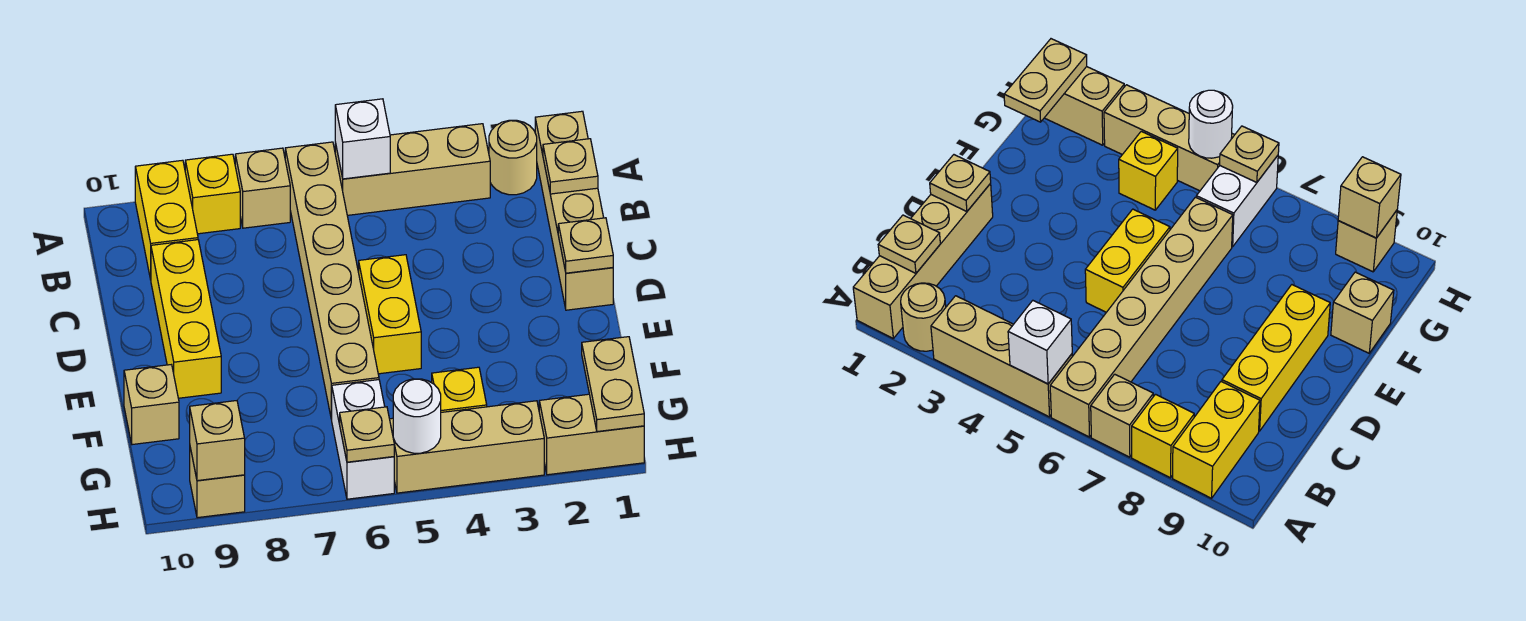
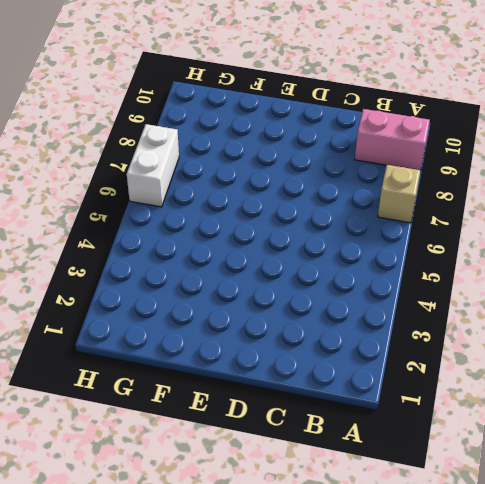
pink 1x2 brick [355,109,430,171] -> yellow 1x2 brick [135,160,198,280]
white 1x2 brick [127,124,179,207] -> white 1x2 brick turned to [332,380,394,499]
none -> tan 1x4 brick [535,111,613,310]
none -> tan 1x1 round brick [489,120,537,195]
none -> tan 1x3 brick [335,124,490,215]

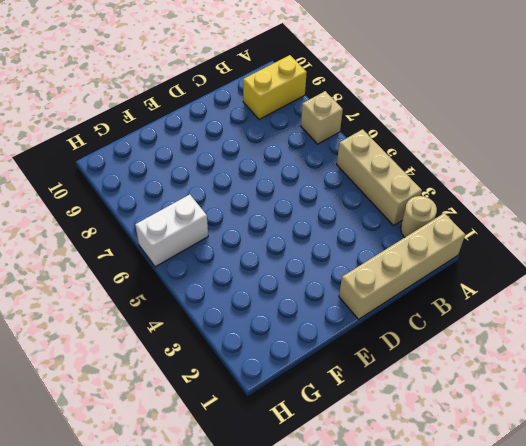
none -> tan 1x6 brick [285,142,379,420]
none -> yellow 1x1 brick [185,154,240,234]
none -> yellow 1x3 brick [151,240,221,398]

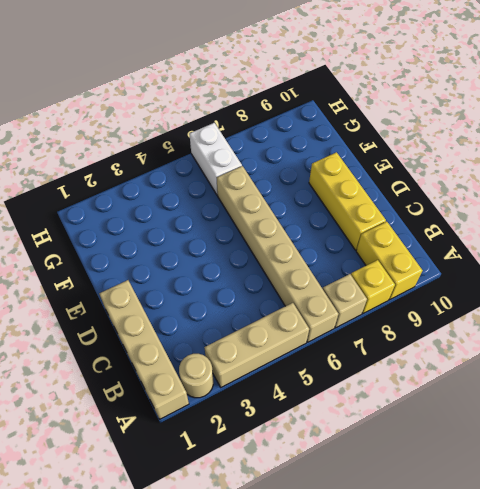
none -> yellow 1x2 brick [359,255,421,374]
none -> tan 1x1 brick [124,365,179,445]
none -> yellow 1x1 brick [432,367,487,412]

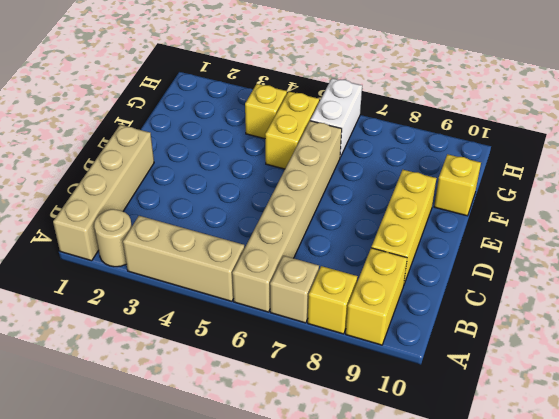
yellow 1x2 brick [265,92,319,169] -> yellow 1x2 brick moved to [359,255,421,374]
yellow 1x1 brick [434,154,481,216] -> tan 1x1 brick [124,365,179,445]
none -> tan 1x2 brick [539,394,644,475]
none -> tan 1x3 brick [390,401,544,493]
none -> tan 1x1 brick [190,448,245,518]

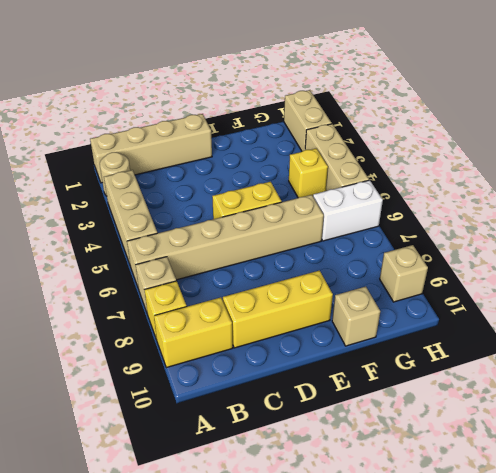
none -> white 1x1 brick [335,99,390,179]
none -> tan 1x1 plate [543,139,598,194]
none -> tan 1x1 plate [558,218,613,273]

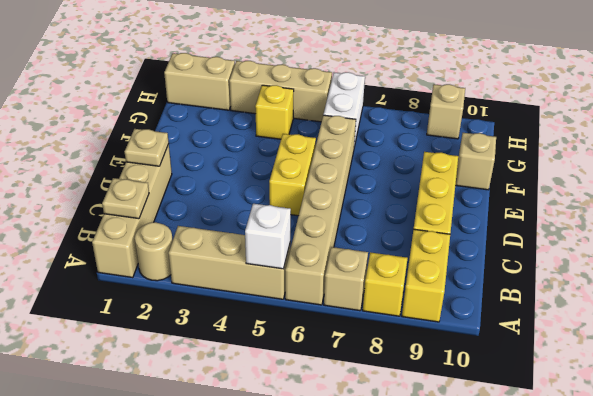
none -> tan 1x2 plate [582,337,644,432]
none -> white 1x1 round brick [393,379,441,453]
none -> tan 1x1 plate [340,407,394,462]

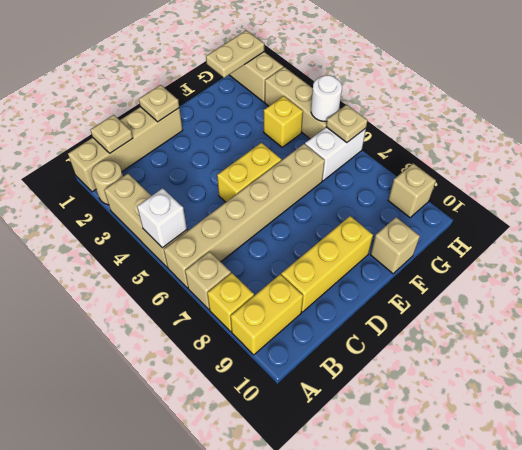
none -> tan 1x1 brick [190,401,245,481]

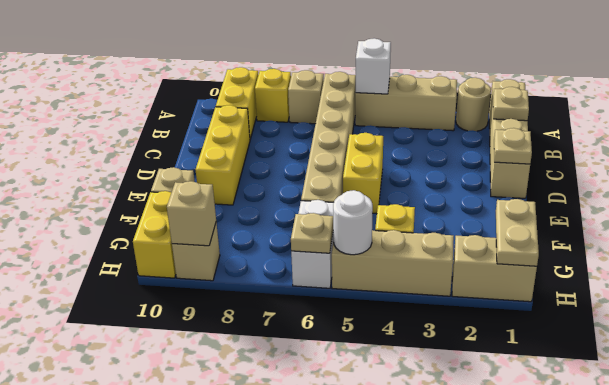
yellow 1x2 brick [133,191,176,278] -> none

